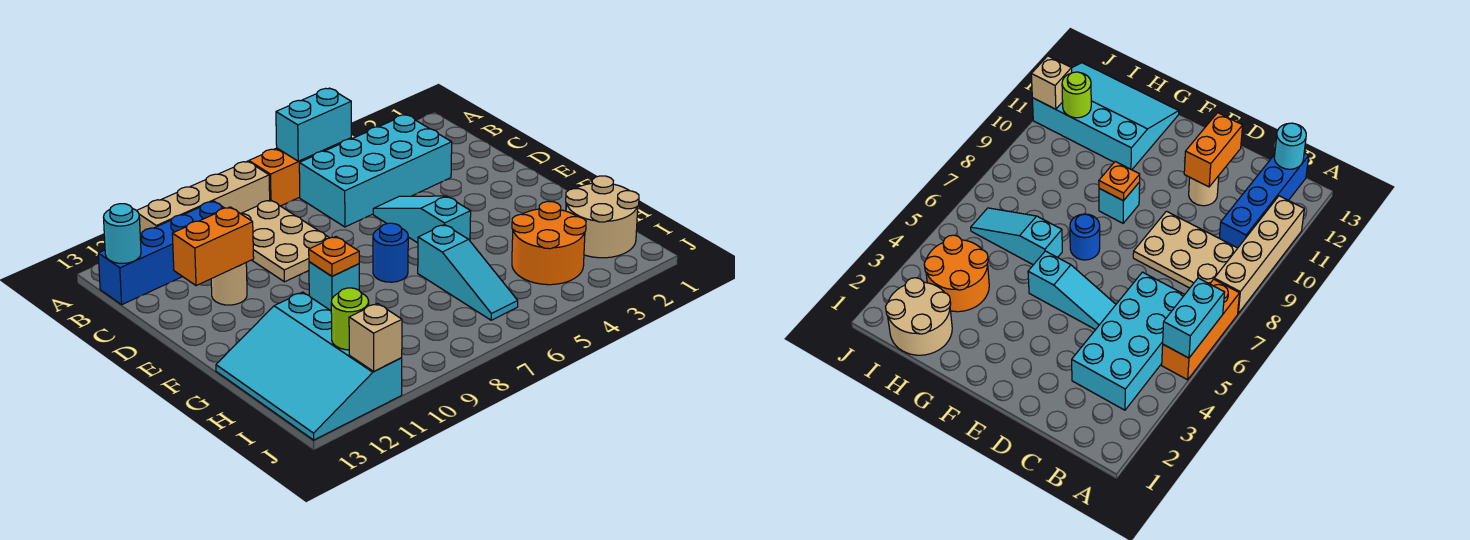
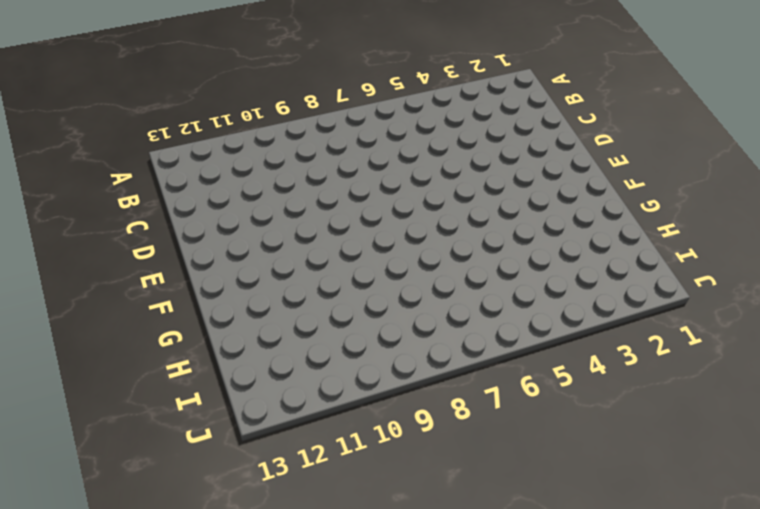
none -> orange 1x3 brick [249,138,351,206]
none -> tan 1x4 brick [136,161,270,234]
none -> cyan 2x4 brick [299,115,452,227]

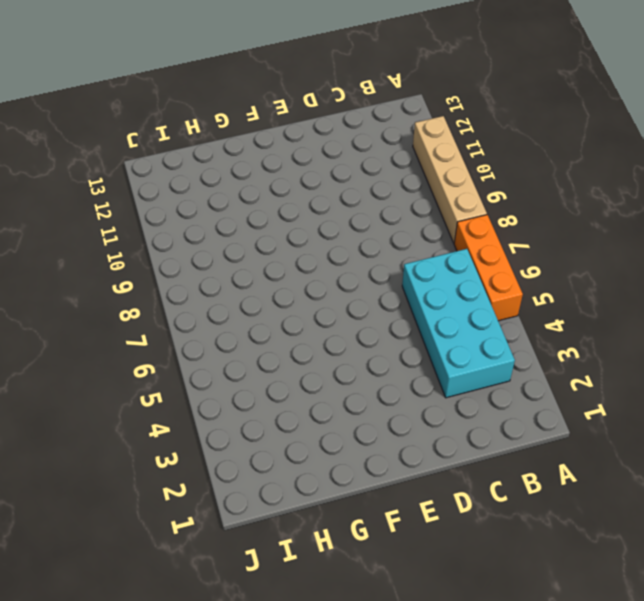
none -> tan 2x3 plate [241,200,329,282]
none -> blue 1x4 brick [98,201,224,305]
none -> cyan 1x3 slope [373,196,471,243]

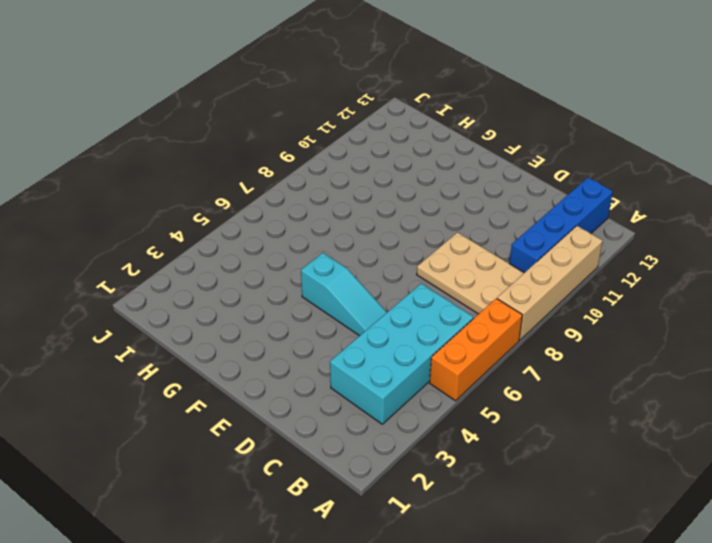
none -> tan 1x1 round brick [211,263,247,305]
none -> blue 1x1 round brick [373,223,408,282]
none -> cyan 1x1 brick [309,262,359,311]

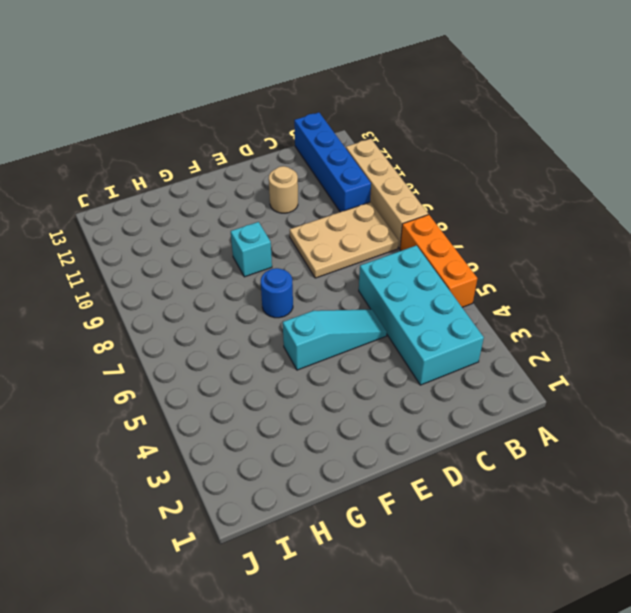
none -> cyan 1x3 slope [418,224,518,320]
none -> cyan 3x4 slope [216,292,402,440]
none -> tan 2x2 round brick [566,176,639,258]

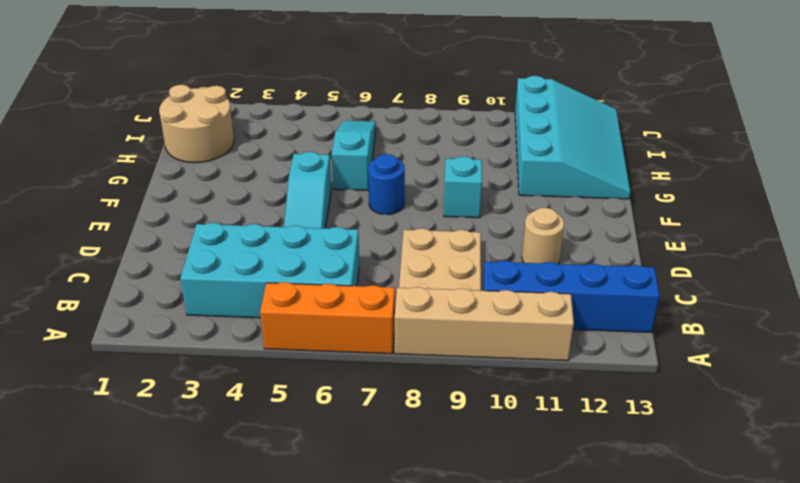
none -> orange 2x2 round brick [512,201,586,285]
none -> cyan 1x2 brick [276,88,351,161]
none -> cyan 1x1 round brick [103,204,141,263]

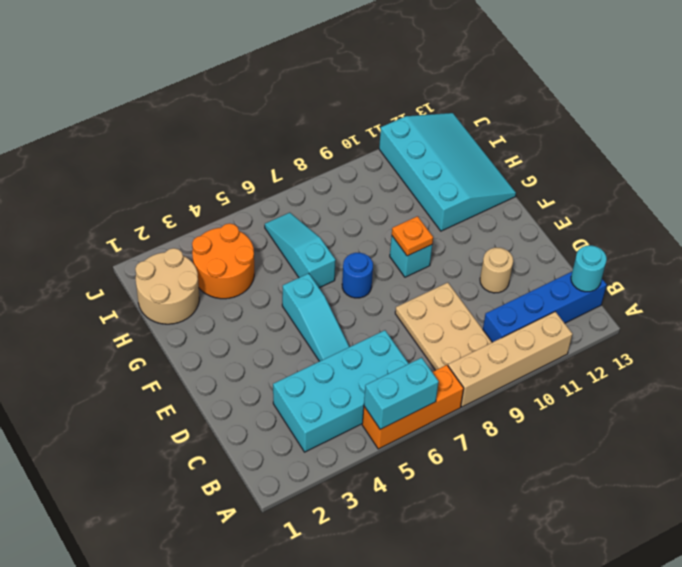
none -> orange 1x2 brick [172,207,254,286]
none -> lime 1x1 round brick [331,288,369,350]
none -> tan 1x1 brick [349,303,402,371]

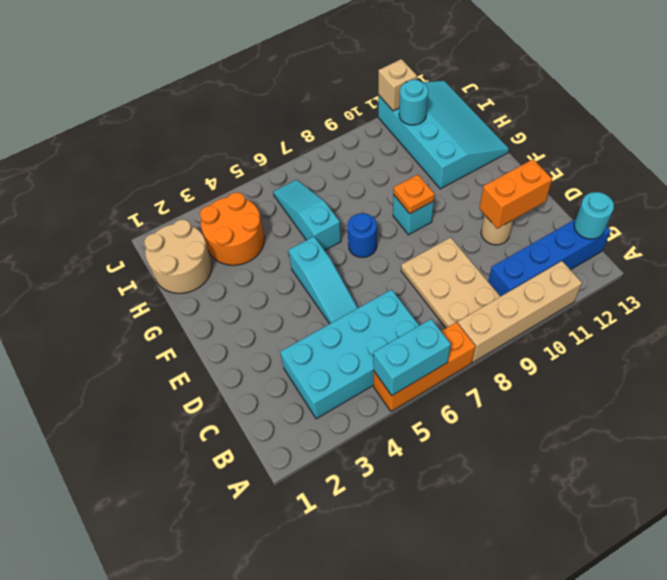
cyan 1x1 round brick [399,80,428,125] -> lime 1x1 round brick [331,288,369,350]

